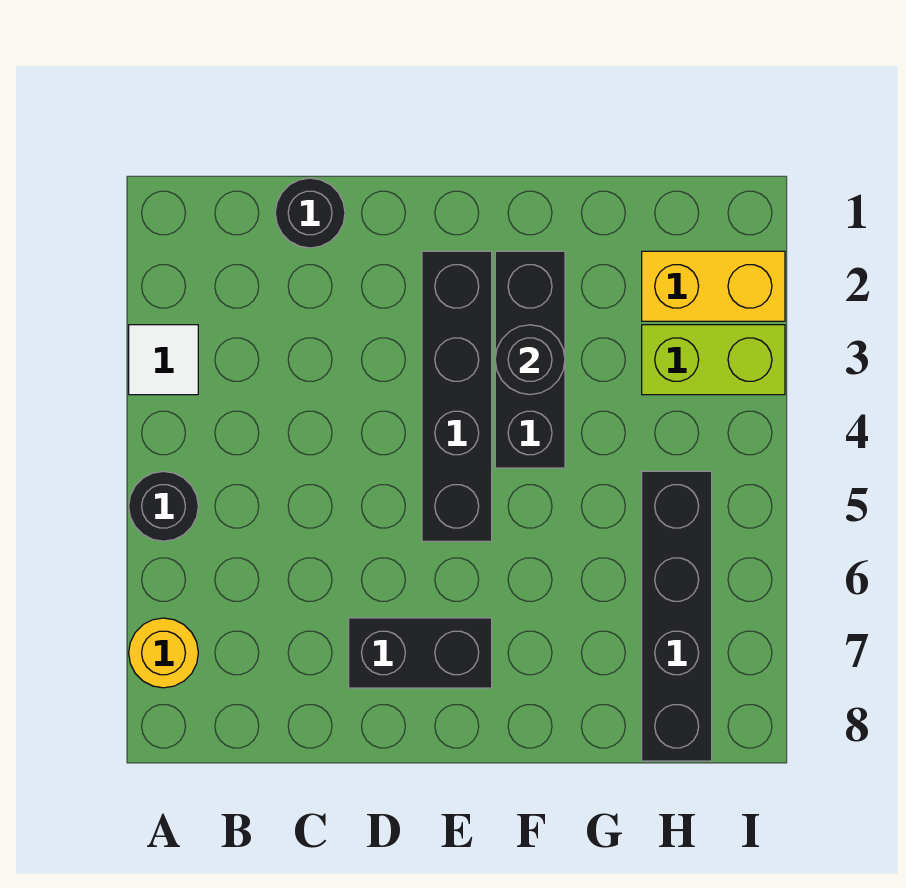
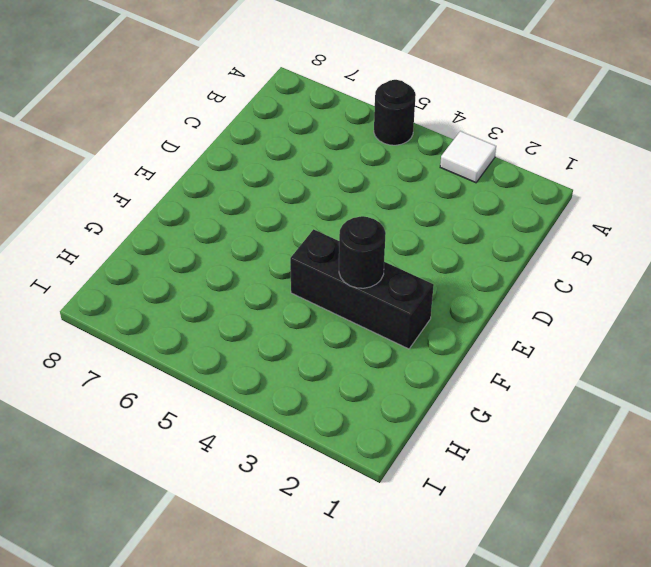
none -> yellow 1x1 round brick [129,618,198,688]
none -> black 1x1 round brick [275,178,345,248]

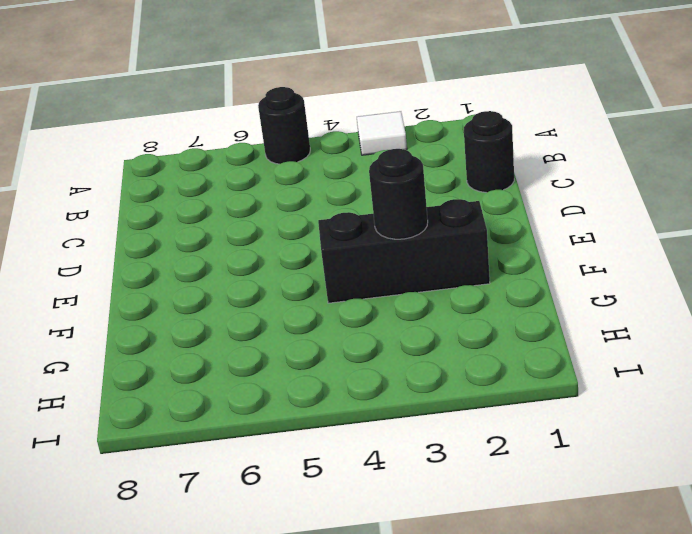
none -> yellow 1x1 round brick [129,618,198,688]
none -> black 1x2 brick [349,618,492,688]

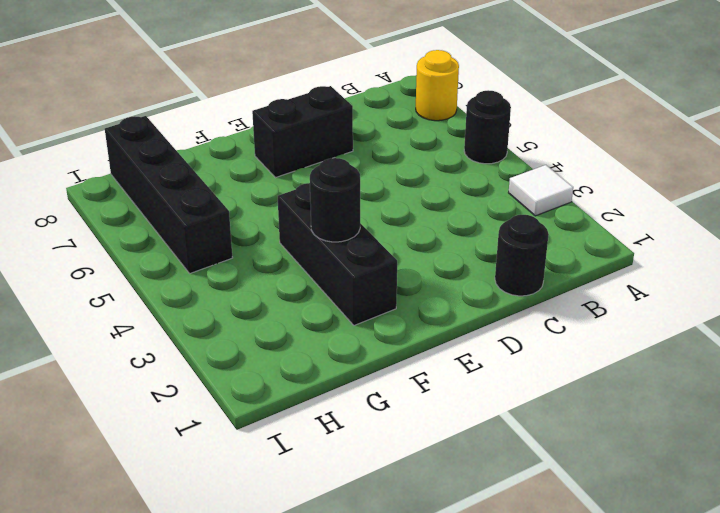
none -> black 1x4 brick [422,251,492,541]
none -> yellow 1x2 brick [642,251,785,321]

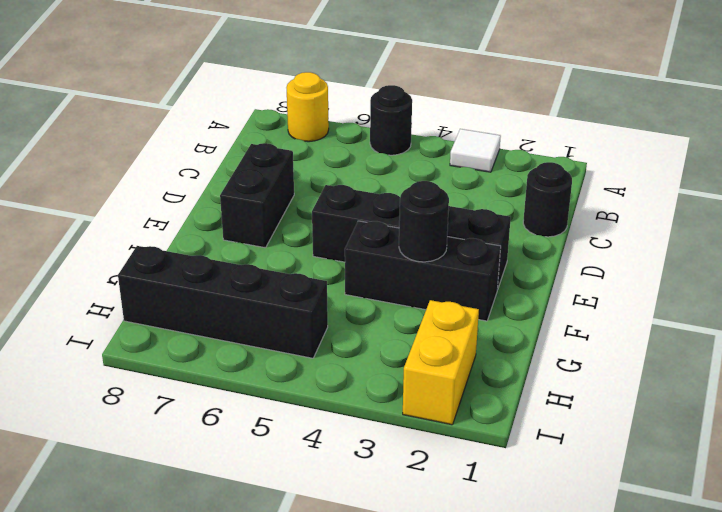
none -> lime 1x2 brick [642,325,785,395]

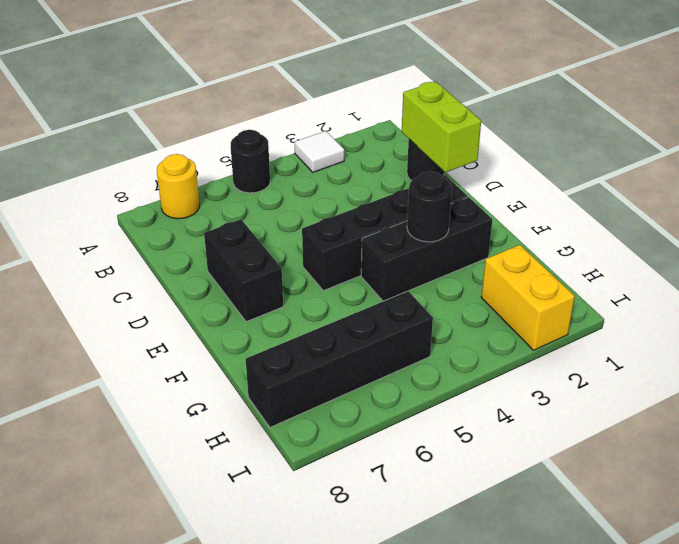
lime 1x2 brick [402,81,481,172] -> lime 1x2 brick moved to [642,325,785,395]

